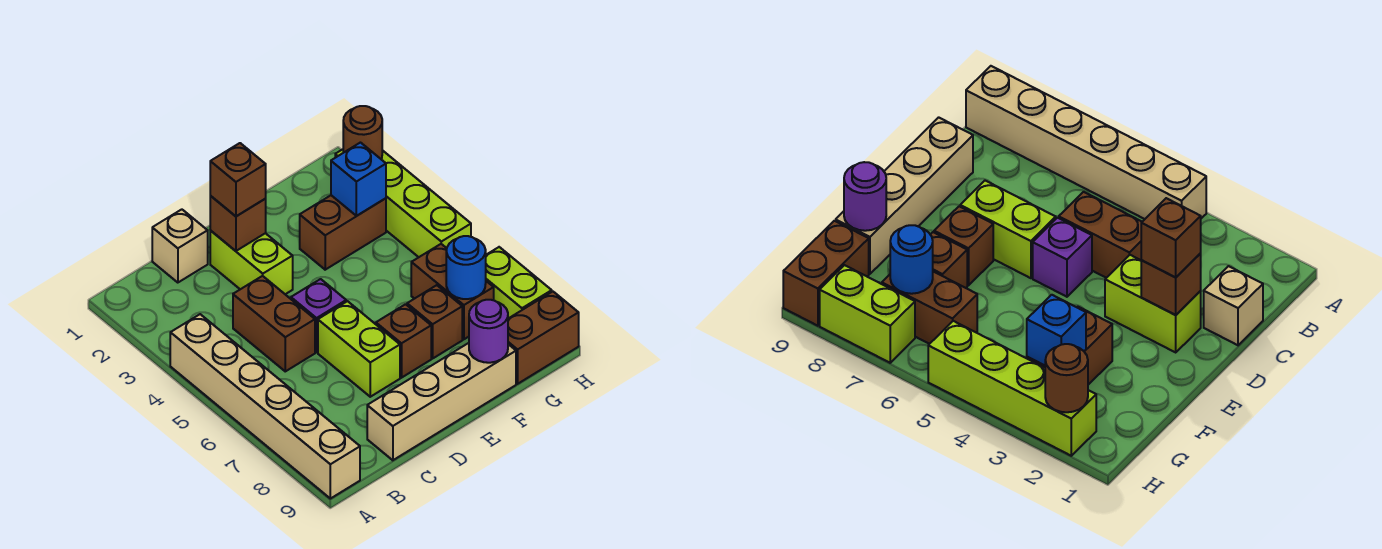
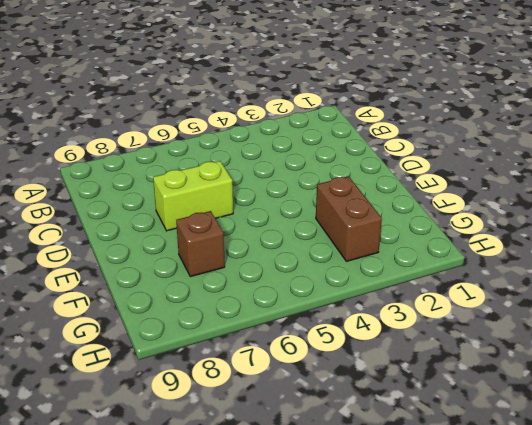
none -> tan 1x6 brick [170,314,360,499]
none -> tan 1x1 brick [152,209,208,283]
none -> brown 1x2 brick [233,276,315,371]

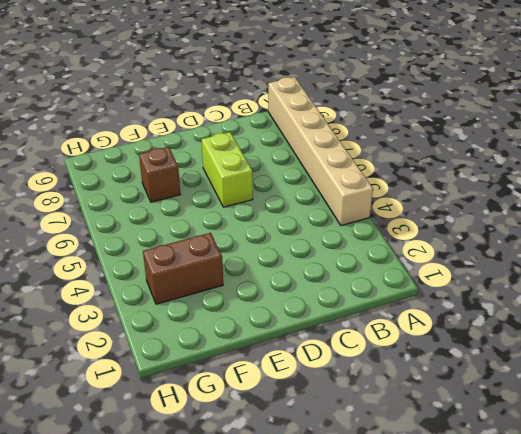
none -> tan 1x1 brick [152,209,208,283]
none -> brown 1x2 brick [233,276,315,371]
none -> tan 1x4 brick [367,343,516,460]

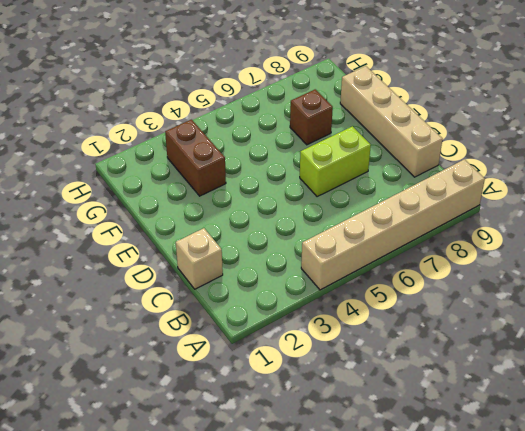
none -> brown 1x2 brick [233,276,315,371]
none -> lime 1x2 brick [210,231,293,294]
none -> purple 1x1 brick [291,279,346,352]

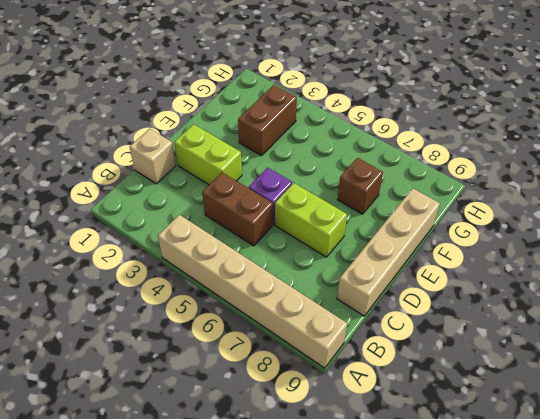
none -> brown 1x1 brick [376,304,431,378]
none -> brown 1x2 brick [411,244,494,339]
none -> brown 1x2 brick [508,292,579,384]

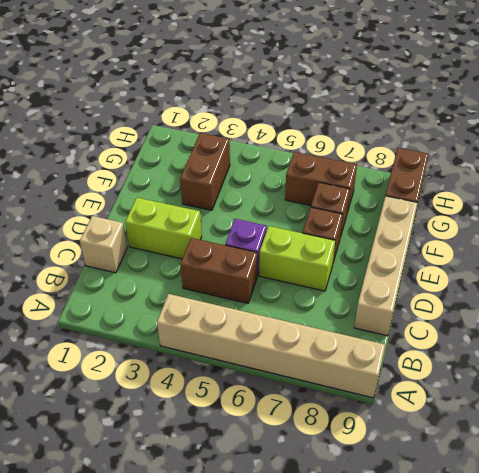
none -> lime 1x4 brick [335,149,471,257]
none -> lime 1x2 brick [486,247,552,318]
none -> brown 1x1 brick [210,196,266,251]

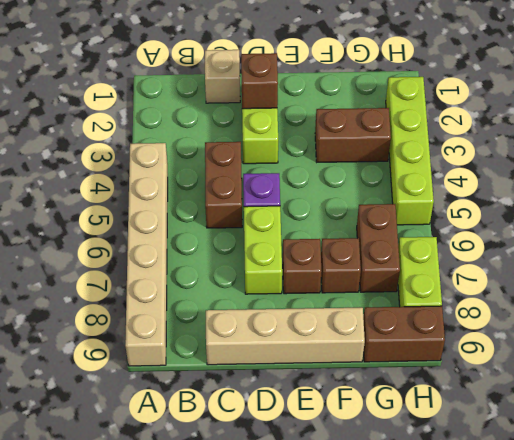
none -> purple 1x1 round brick [469,300,508,363]
none -> blue 1x1 brick [331,143,386,216]
none -> blue 1x1 round brick [446,236,486,299]

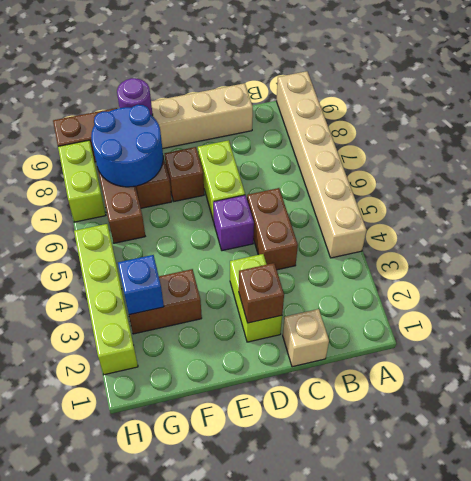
blue 2x2 round brick [91,105,163,187] -> blue 1x1 round brick [446,236,486,299]
none -> brown 1x1 round brick [343,106,382,159]
none -> brown 1x1 brick [210,143,266,216]

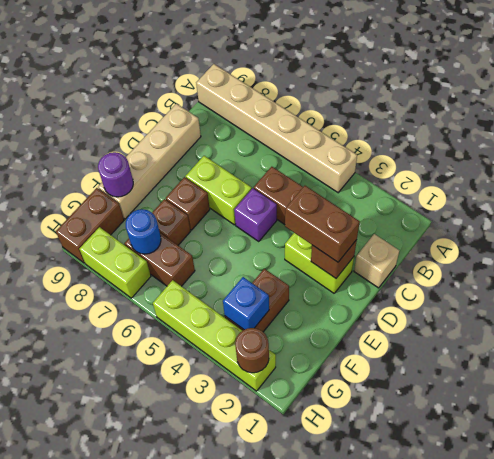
brown 1x2 brick [285,186,360,262] -> brown 1x1 brick [210,143,266,216]

